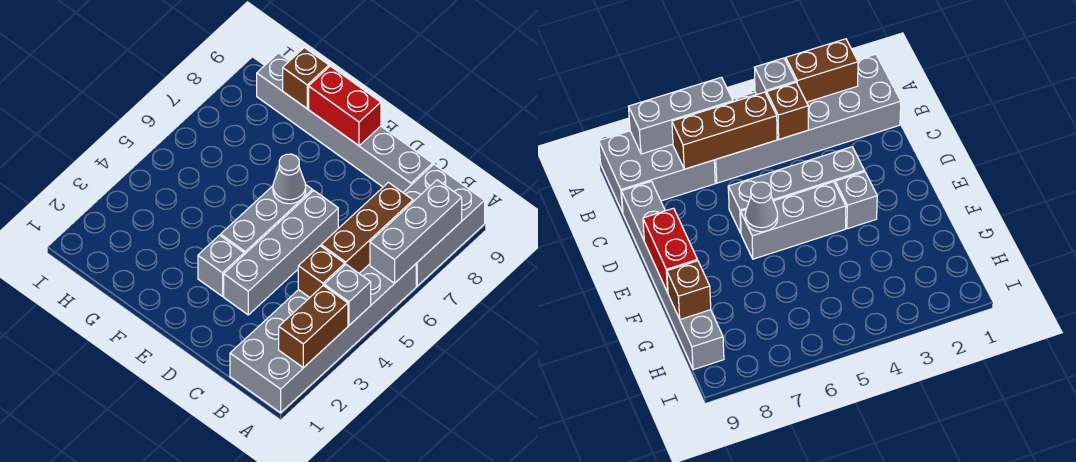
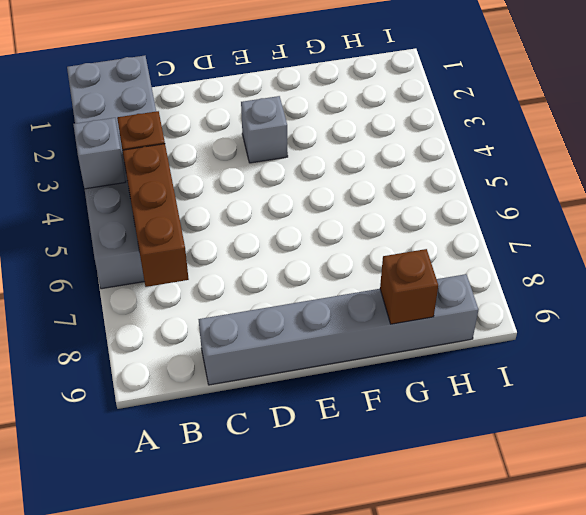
none -> grey 2x3 brick [403,164,485,286]
none -> grey 1x4 brick [224,191,338,315]
none -> grey 1x3 brick [221,184,313,254]

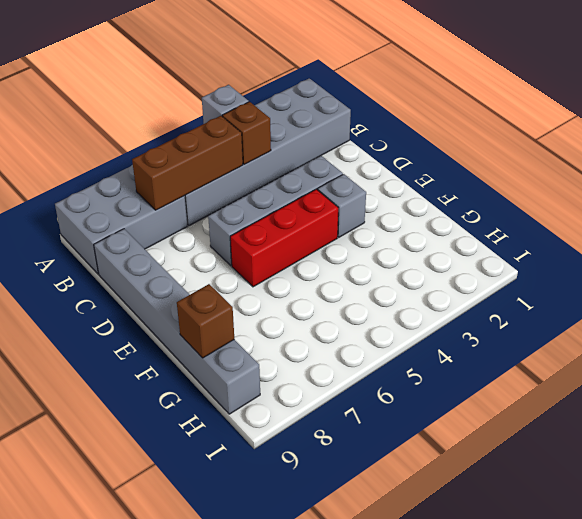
red 1x3 brick [230,189,338,287] -> grey 1x3 brick [221,184,313,254]
none -> brown 1x2 brick [279,285,348,368]
none -> grey 1x3 brick [370,180,462,283]
none -> grey 1x1 cone [273,154,306,204]

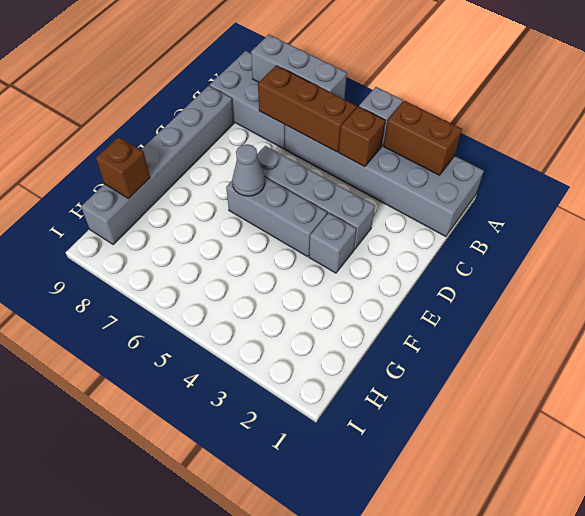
none -> red 1x2 brick [309,66,381,146]

